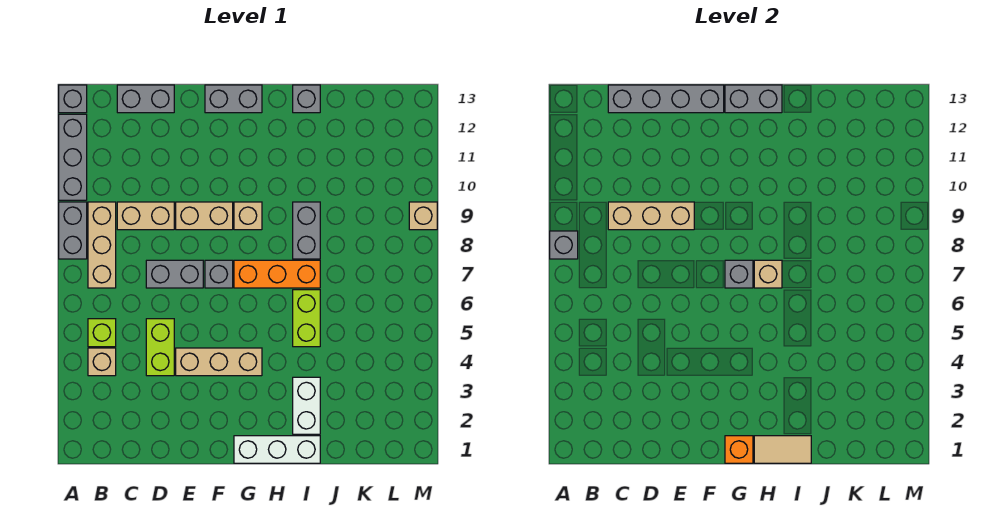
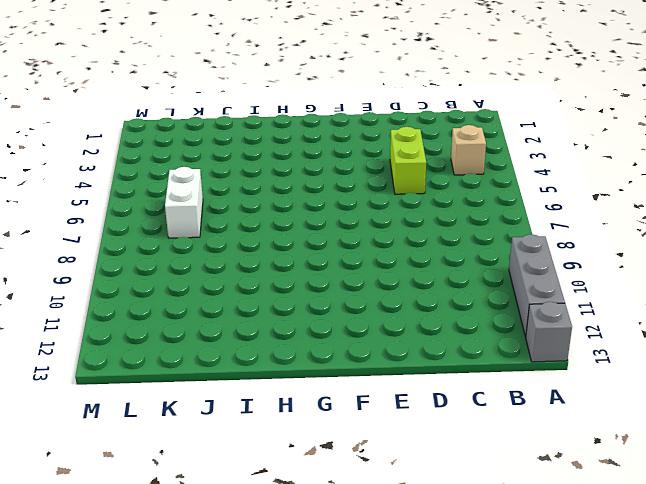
white 1x2 brick [165,167,203,238] -> white 1x2 brick moved to [293,377,320,434]
none -> grey 1x2 brick [59,202,87,259]
none -> lime 1x1 brick [88,319,116,347]
none -> tan 1x3 brick [88,202,116,288]
none -> tan 1x2 brick [117,202,174,230]

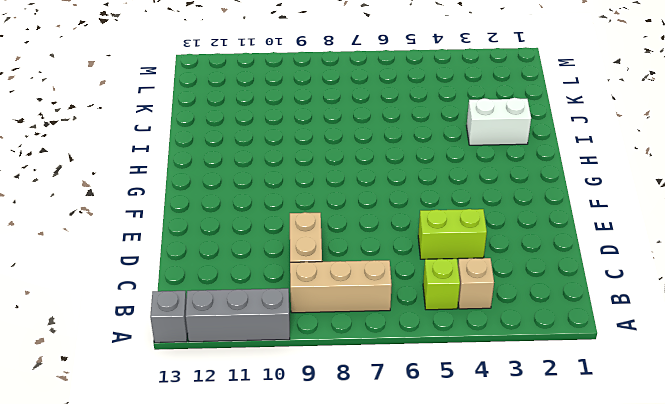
none -> grey 1x2 brick [59,202,87,259]
none -> grey 1x2 brick [117,85,174,113]
none -> grey 1x2 brick [146,260,203,288]
none -> tan 1x3 brick [176,348,262,376]

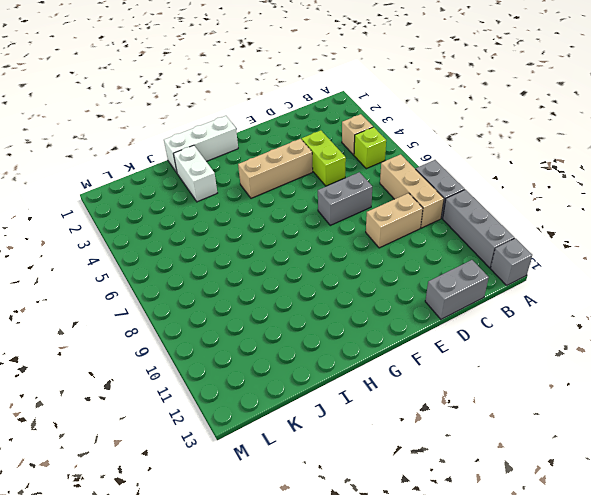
none -> tan 1x2 brick [176,202,233,230]
none -> grey 1x1 brick [205,260,233,288]
none -> grey 1x2 brick [205,85,262,113]
none -> orange 1x3 brick [234,260,320,288]

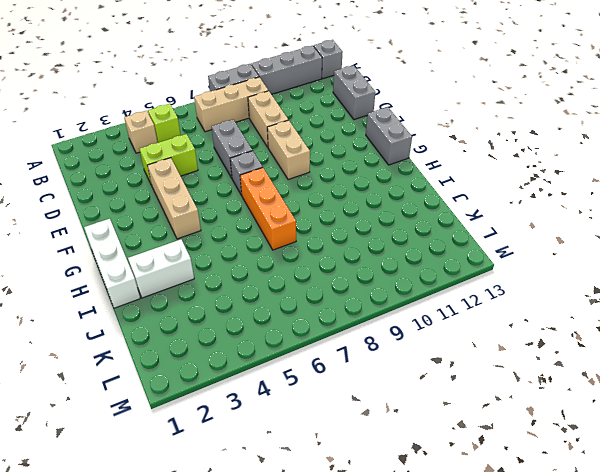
none -> tan 1x1 brick [234,202,262,230]
none -> lime 1x2 brick [293,290,320,347]
none -> grey 1x2 brick [293,202,320,259]
none -> grey 1x1 brick [293,85,320,113]

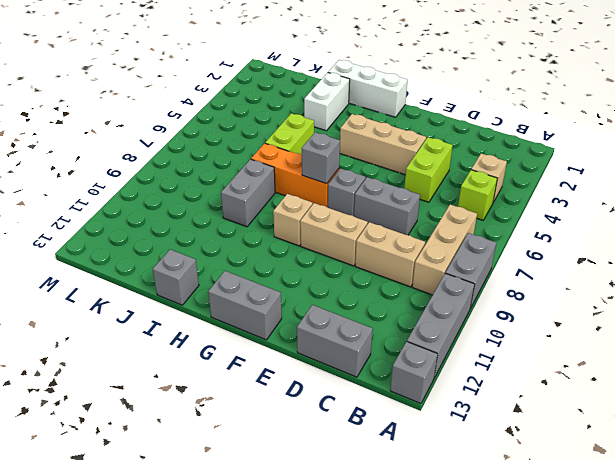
none -> tan 1x1 brick [409,202,437,230]
none -> grey 1x1 brick [550,231,578,259]
none -> tan 1x3 brick [608,202,694,230]
none -> grey 1x4 brick [608,85,724,113]

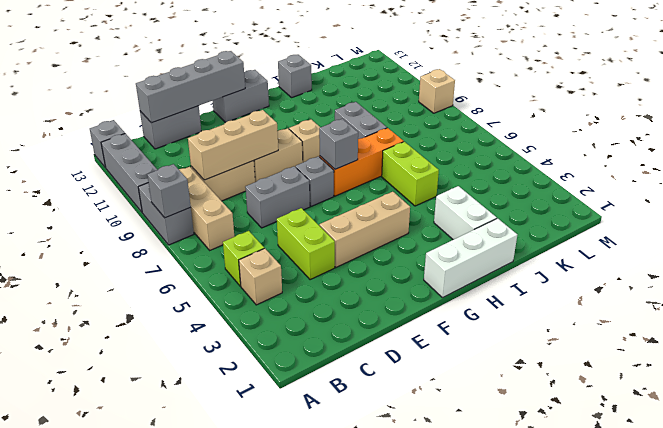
none -> orange 1x1 brick [725,436,753,463]
none -> grey 1x2 brick [725,85,782,113]
none -> tan 1x2 tile [754,436,811,463]
none -> tan 1x1 brick [754,260,782,288]

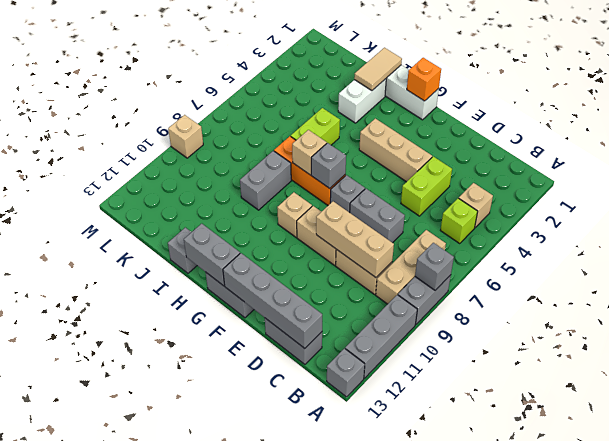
tan 1x2 tile [354,48,402,91] -> tan 1x2 tile turned to [754,436,811,463]

